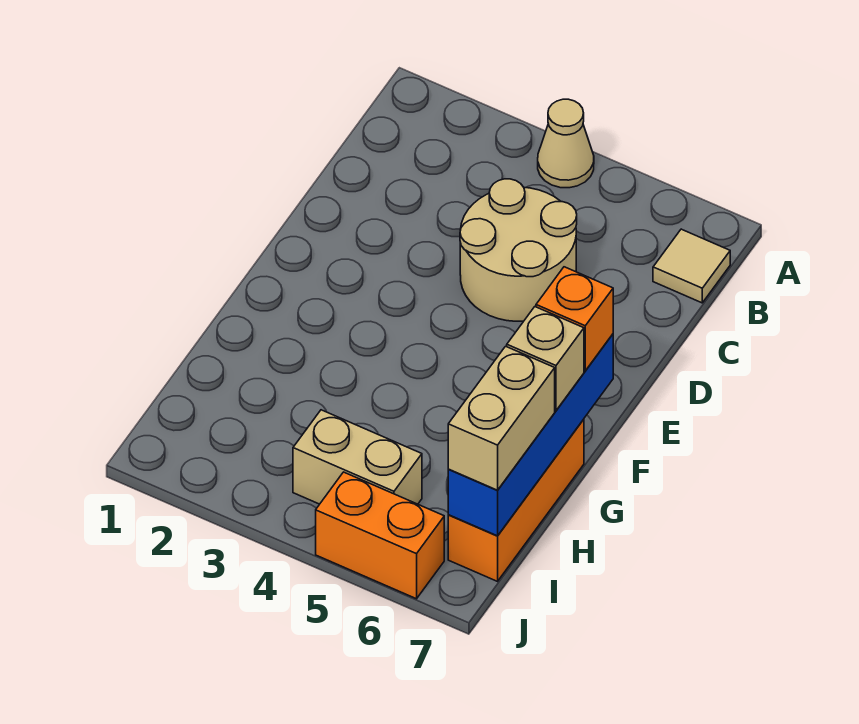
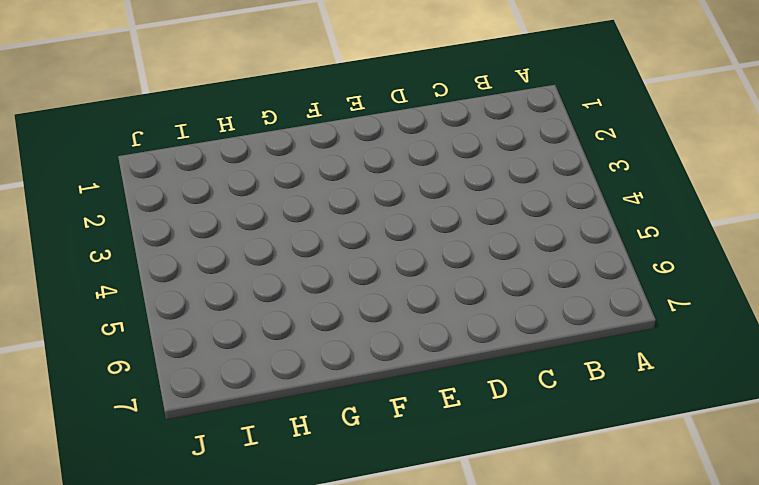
none -> tan 1x1 cone [538,99,594,188]
none -> tan 1x1 tile [653,229,730,303]

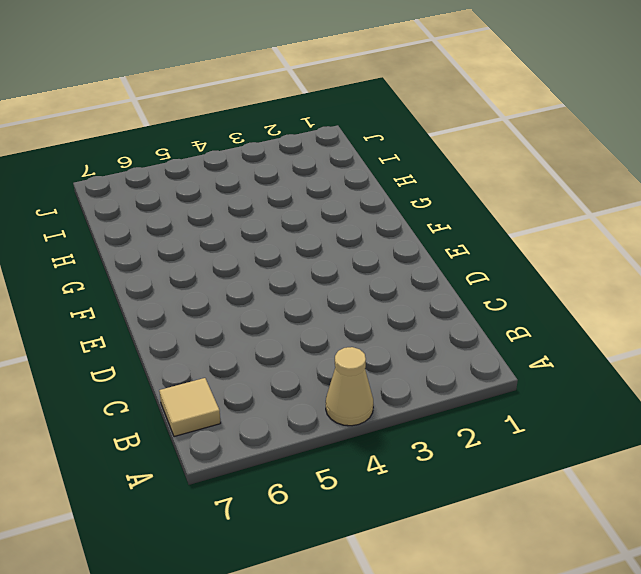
none -> tan 2x2 round brick [460,179,577,321]
none -> orange 1x3 brick [448,419,584,581]

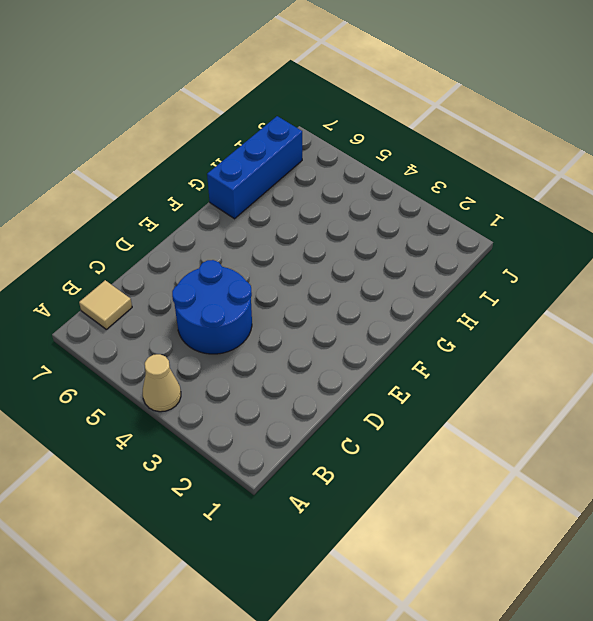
blue 2x2 round brick [172,260,252,354] -> tan 2x2 round brick [460,179,577,321]
blue 1x3 brick [207,116,302,219] -> orange 1x3 brick [448,419,584,581]
none -> tan 1x2 brick [293,410,422,504]
none -> orange 1x2 brick [316,472,444,599]

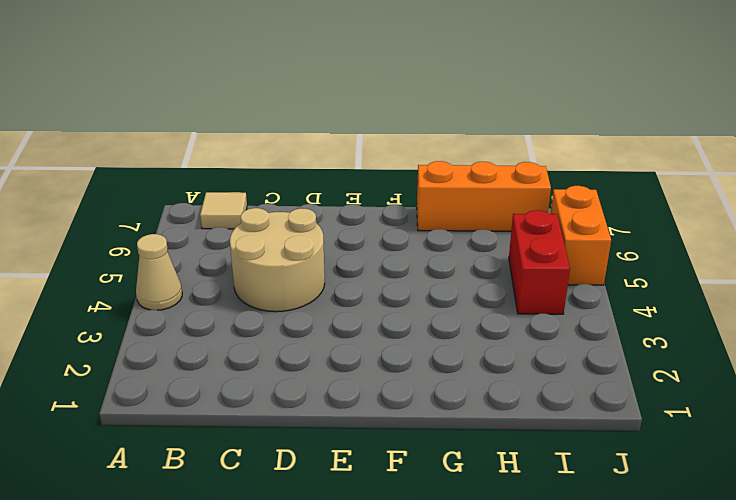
red 1x2 brick [509,210,570,314] -> tan 1x2 brick [293,410,422,504]
none -> blue 1x4 brick [448,334,613,536]
none -> orange 1x1 brick [536,267,613,371]

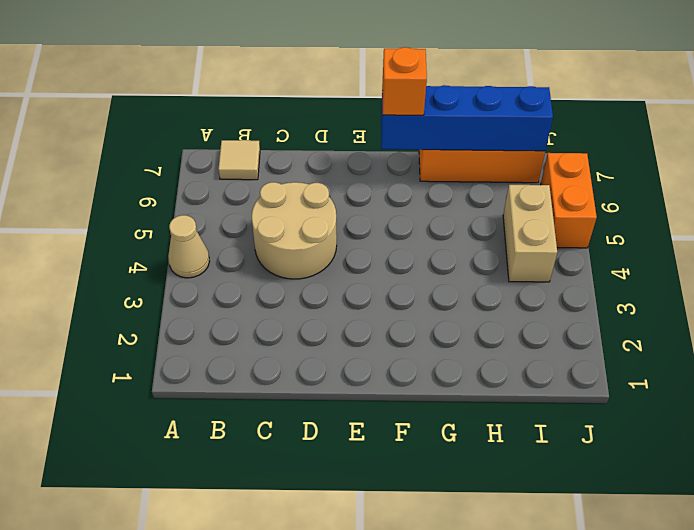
none -> tan 1x1 brick [507,307,584,411]
none -> tan 1x2 brick [448,346,555,490]

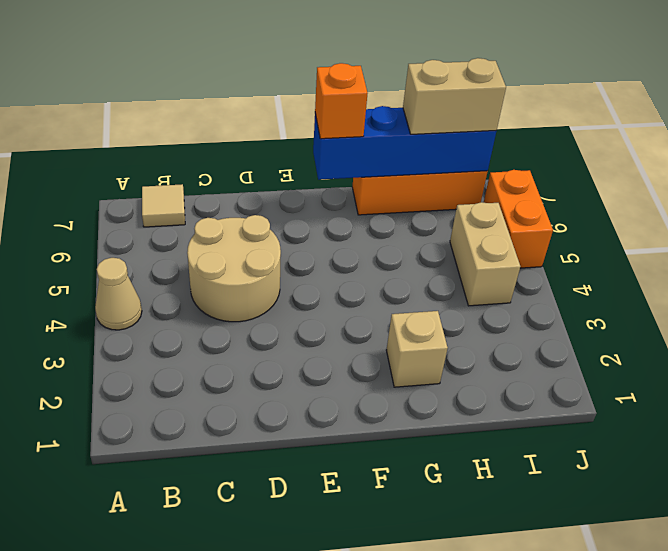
tan 1x1 brick [386,311,448,387] -> tan 1x1 brick moved to [507,307,584,411]

